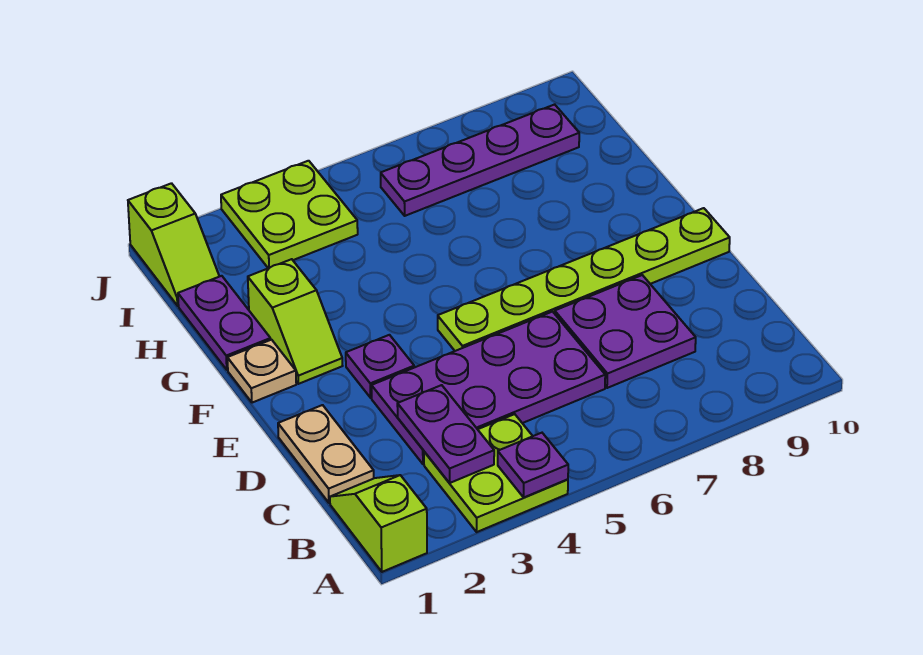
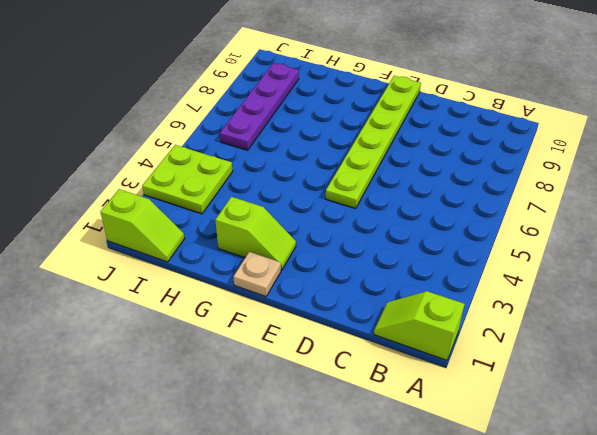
none -> lime 2x2 plate [424,414,568,532]
none -> tan 1x2 plate [278,405,374,503]
none -> purple 2x4 plate [372,312,605,464]

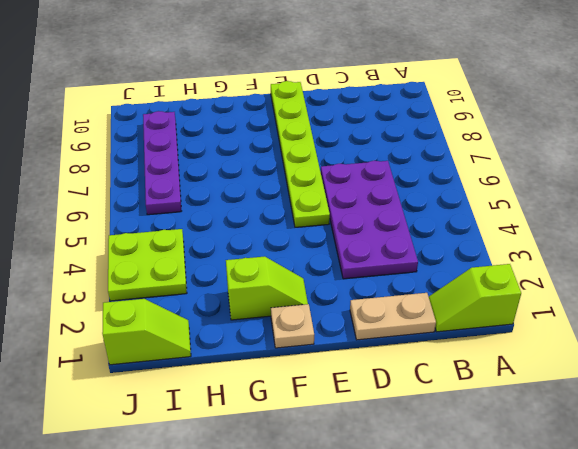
none -> lime 2x2 plate [424,414,568,532]
none -> purple 2x2 plate [555,275,696,388]
none -> purple 1x1 plate [346,335,414,398]

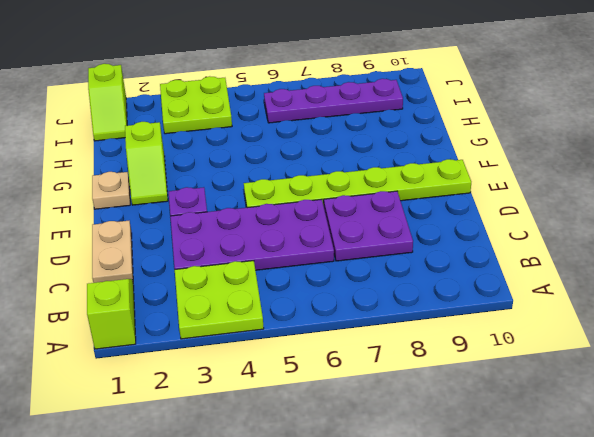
none -> purple 1x2 plate [178,276,271,370]
none -> purple 1x1 plate [498,433,568,497]
none -> purple 1x2 plate [397,385,494,483]

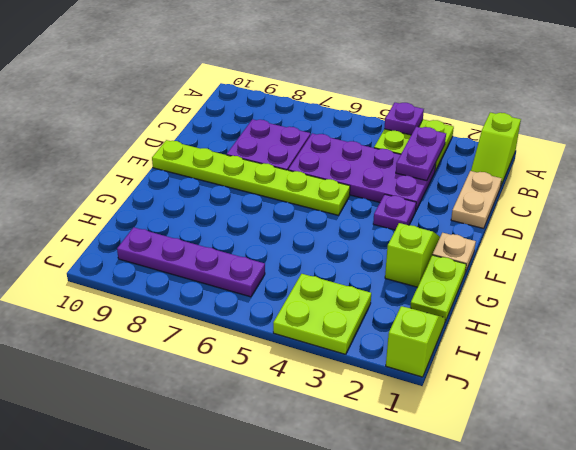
lime 1x2 plate [410,255,466,322] -> purple 1x2 plate [178,276,271,370]

